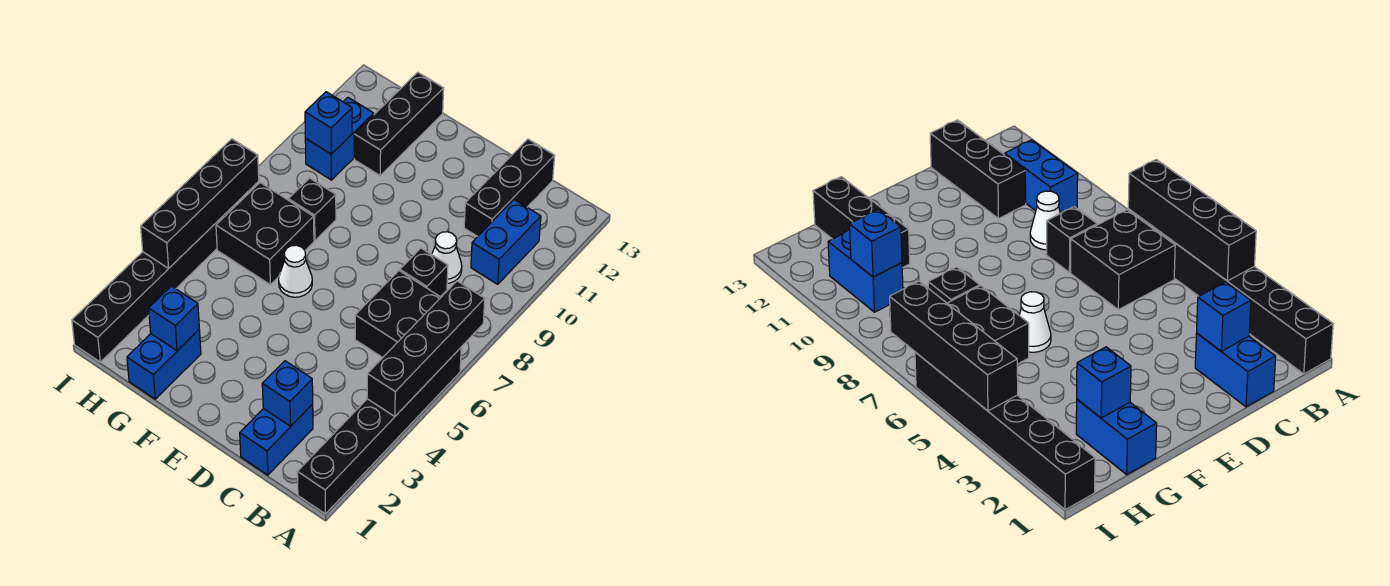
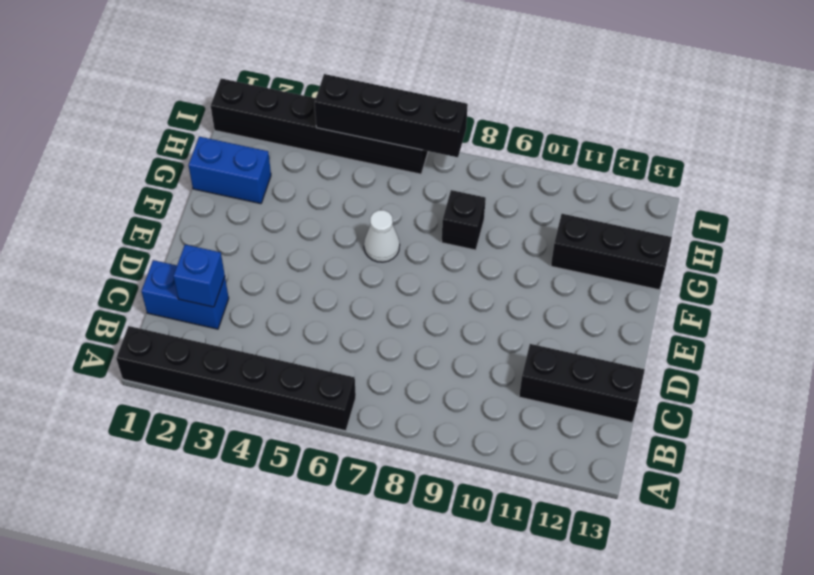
none -> black 2x2 brick [355,271,441,358]
none -> blue 1x2 brick [471,200,541,284]
none -> black 1x1 brick [400,248,448,297]

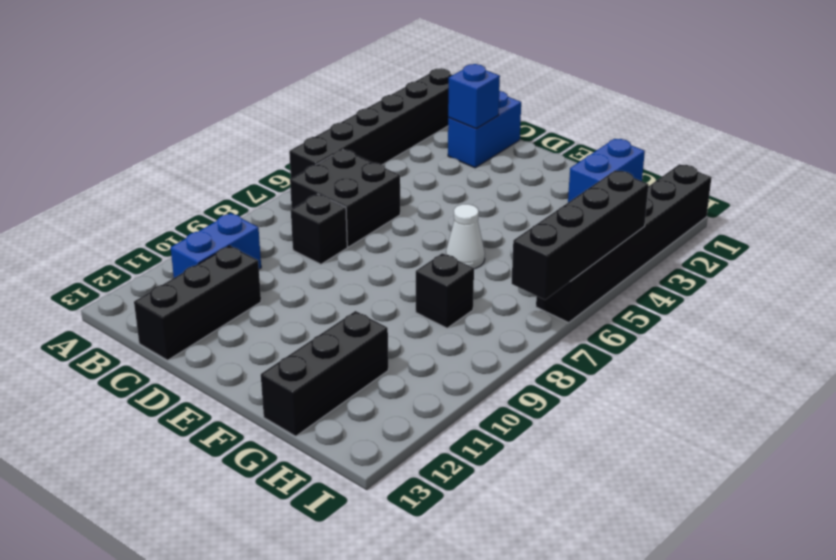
none -> white 1x1 cone [432,232,462,283]
none -> black 2x2 brick [216,183,314,285]
none -> blue 1x2 brick [305,97,374,180]

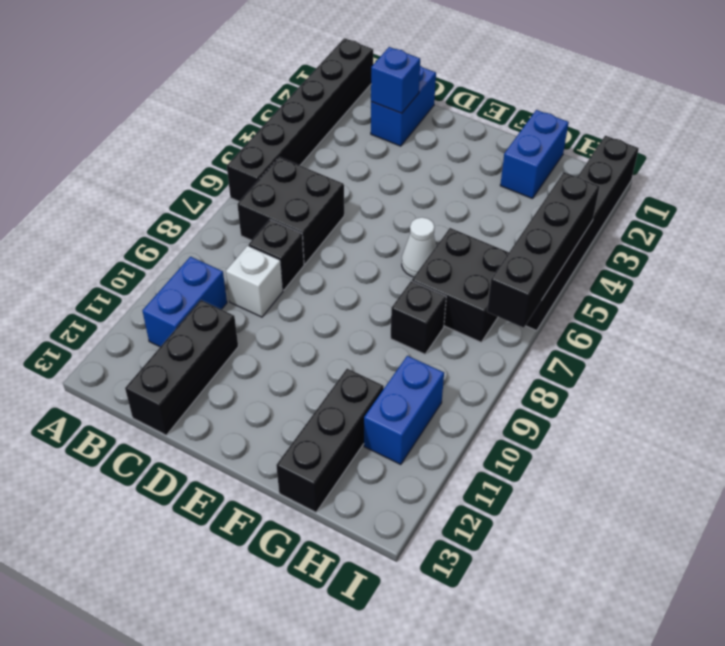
white 1x1 brick [226,246,283,317] -> white 1x1 cone [432,232,462,283]
none -> black 1x4 brick [367,281,485,416]
none -> blue 1x1 brick [149,286,199,351]
none -> blue 1x1 brick [305,92,352,154]

